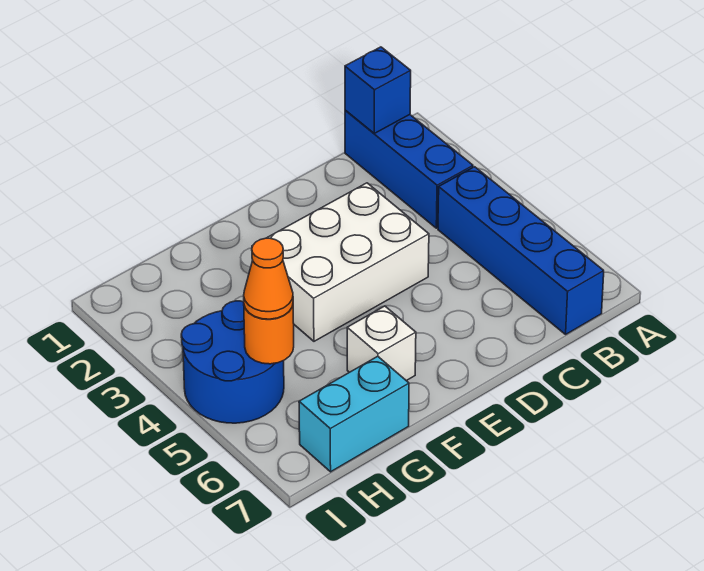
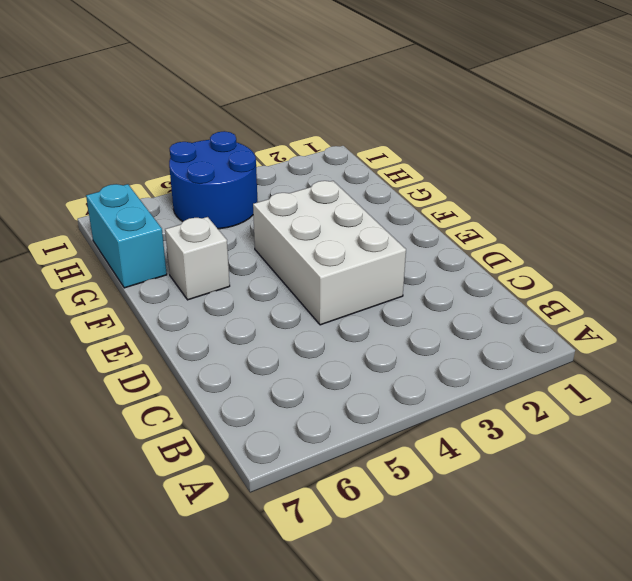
none -> blue 1x3 brick [345,110,473,228]
none -> blue 1x4 brick [438,167,604,334]

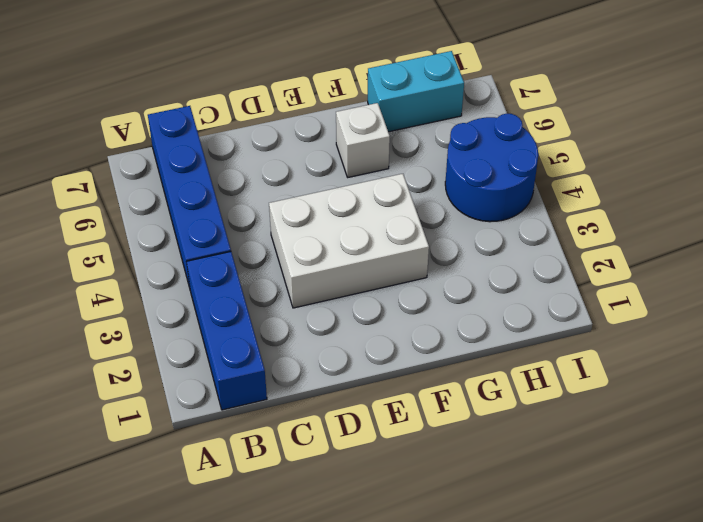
none -> blue 1x1 brick [345,47,411,133]
none -> orange 1x1 round brick [244,306,294,364]

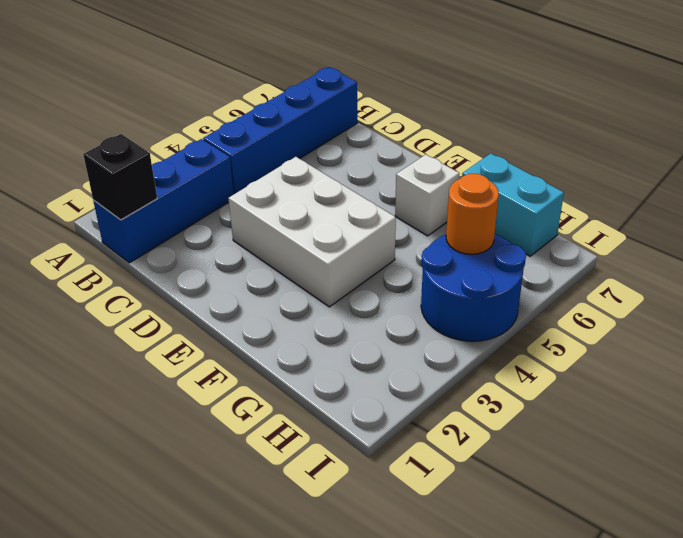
black 1x1 brick [83,134,157,220] -> blue 1x1 brick [345,47,411,133]
none -> orange 1x1 cone [244,238,293,319]

